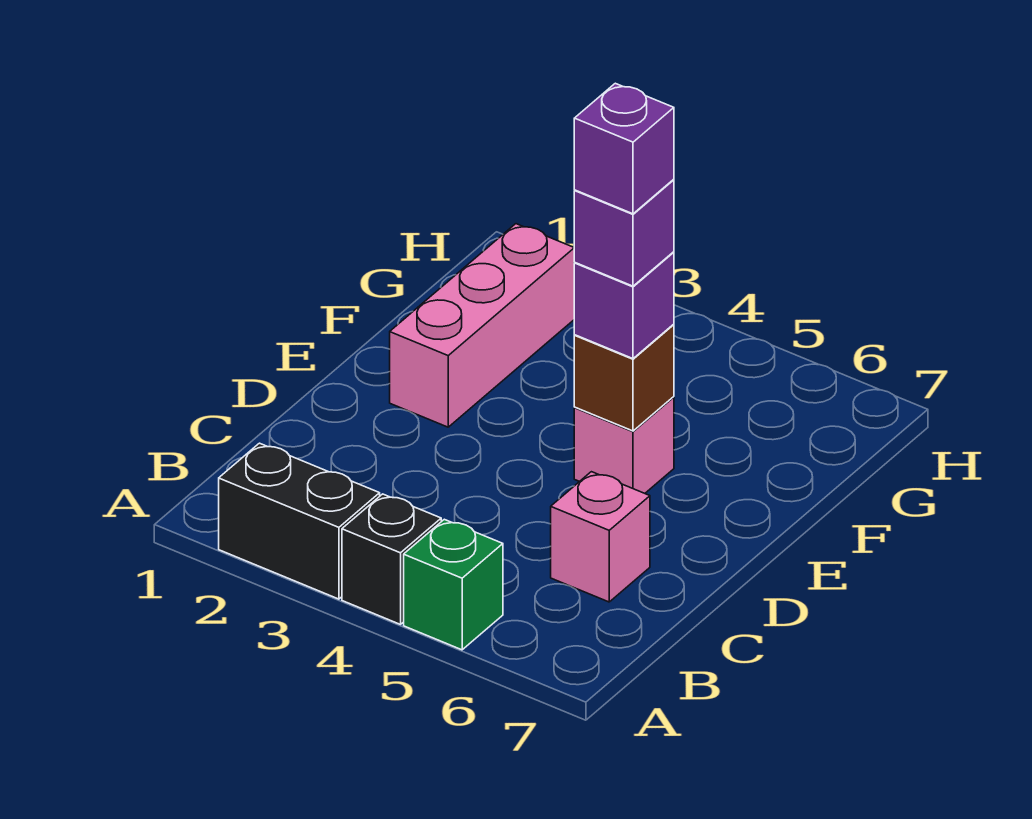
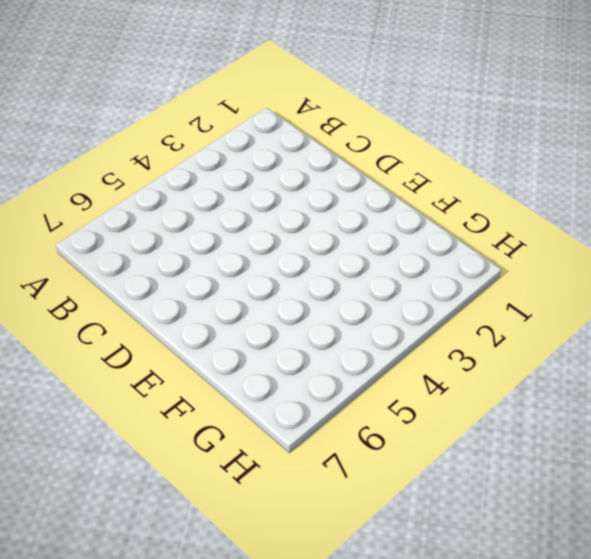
none -> black 1x2 brick [219,443,380,599]
none -> black 1x1 brick [342,494,441,624]

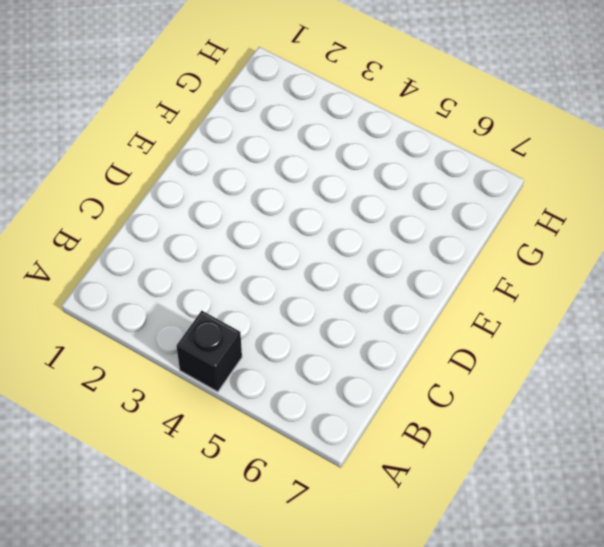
none -> black 1x2 brick [219,443,380,599]
none -> green 1x1 brick [404,519,503,650]

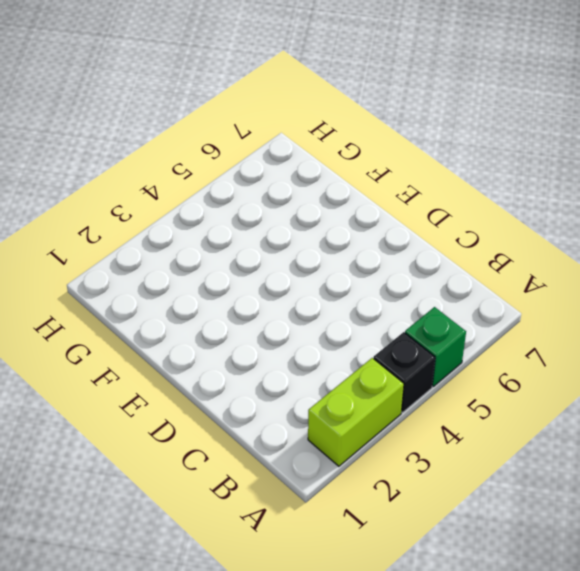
lime 1x2 brick [308,358,404,466] -> black 1x2 brick [219,443,380,599]
none -> pink 1x1 brick [551,472,650,602]
none -> pink 1x3 brick [390,224,574,427]

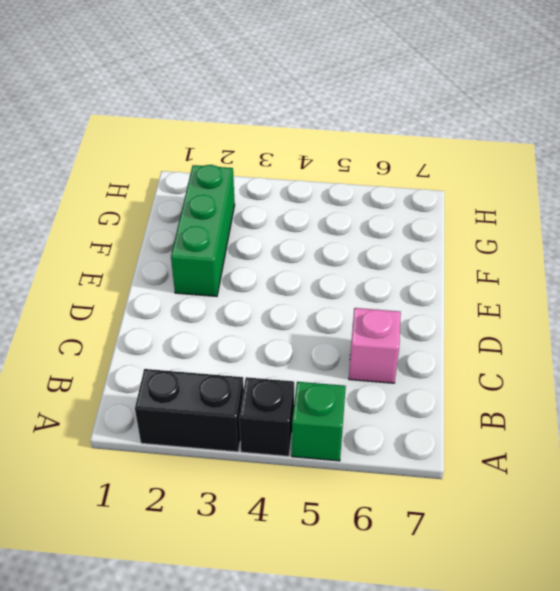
green 1x3 brick [171,165,235,296] -> pink 1x3 brick [390,224,574,427]
none -> pink 1x1 brick [574,397,674,493]
none -> brown 1x1 brick [574,325,674,431]

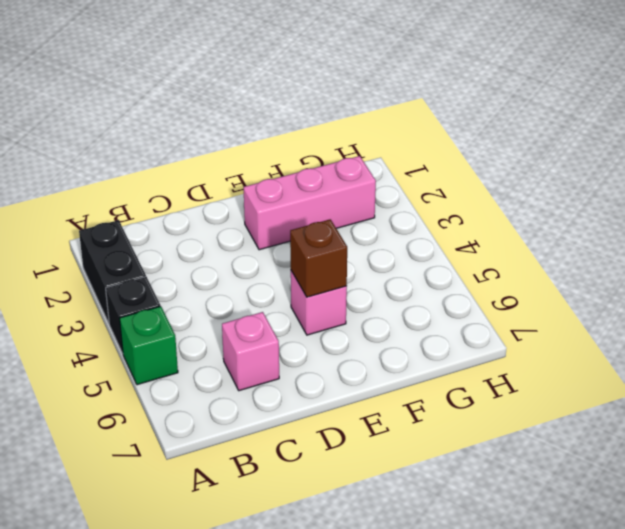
none -> purple 1x1 brick [574,252,674,359]
none -> purple 1x1 brick [574,180,674,286]

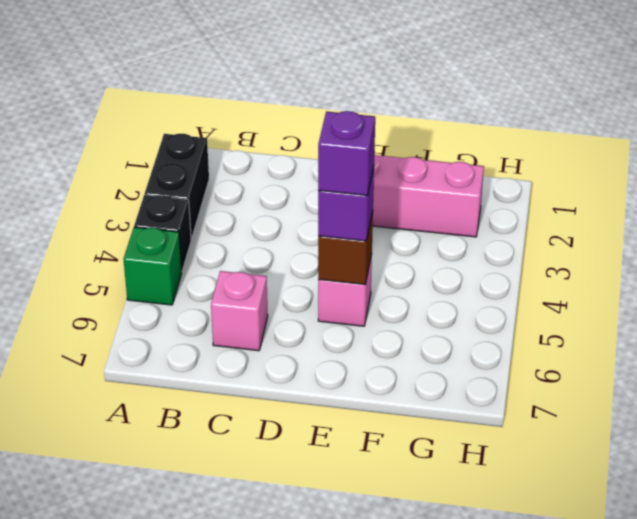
none -> purple 1x1 brick [574,83,674,214]

